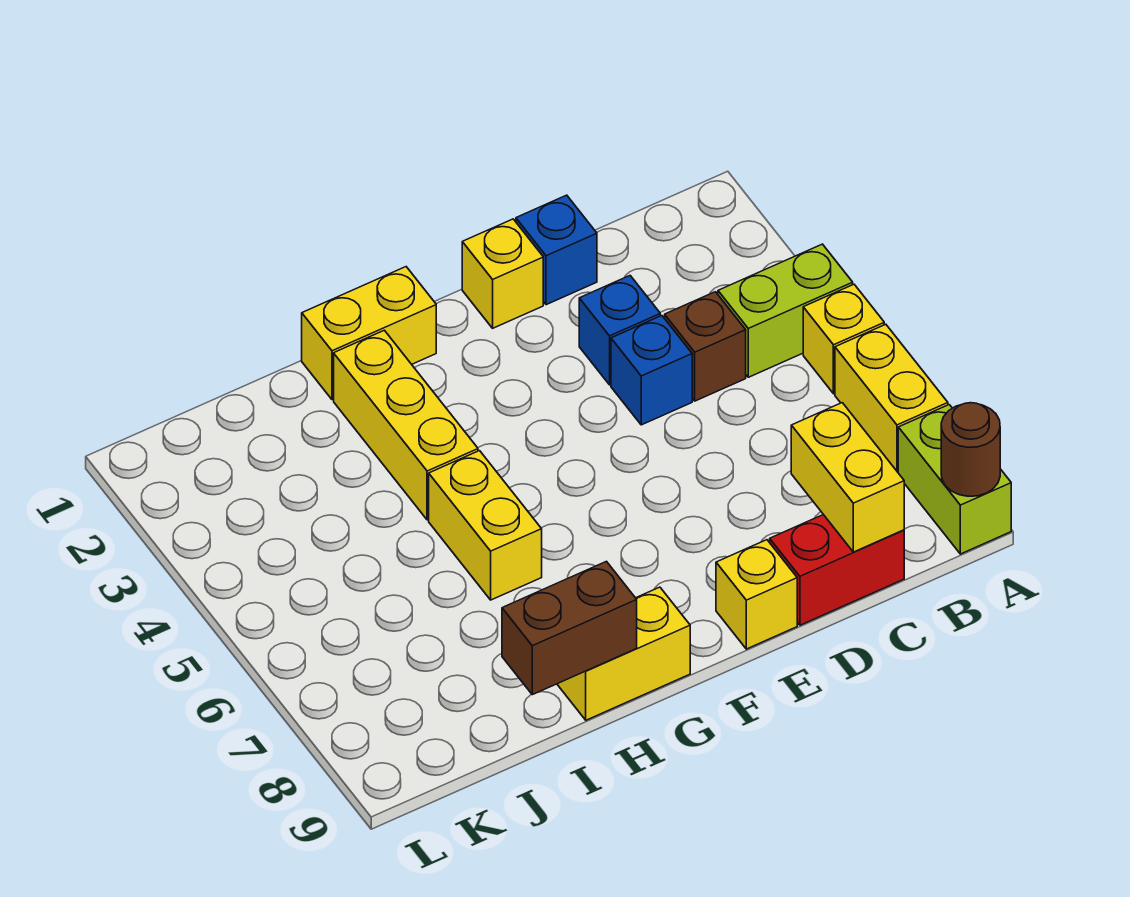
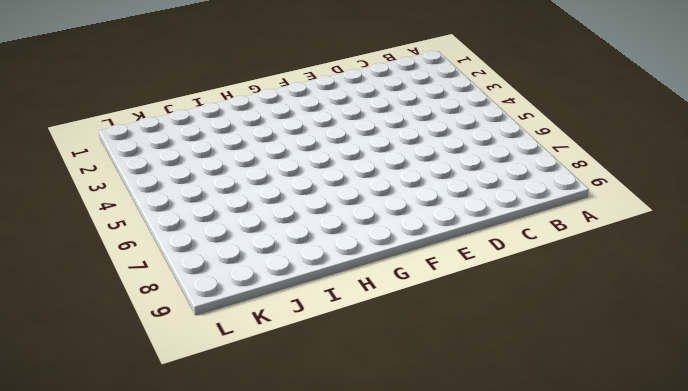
none -> lime 1x2 brick [718,244,853,377]
none -> yellow 1x1 brick [803,284,884,394]
none -> yellow 1x2 brick [835,324,948,472]

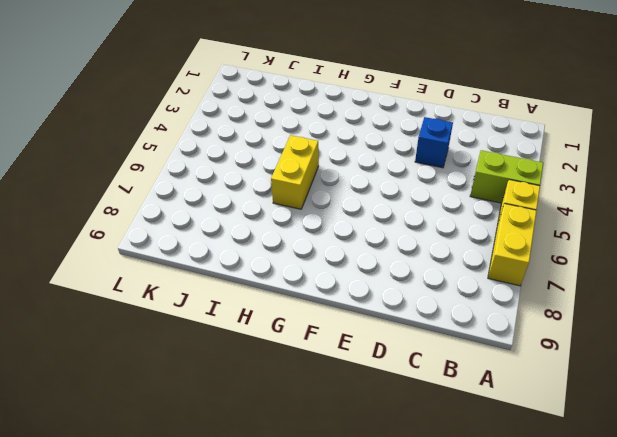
none -> lime 1x2 brick [898,405,1011,554]
none -> brown 1x1 brick [665,292,746,401]
none -> red 1x2 brick [770,515,904,625]

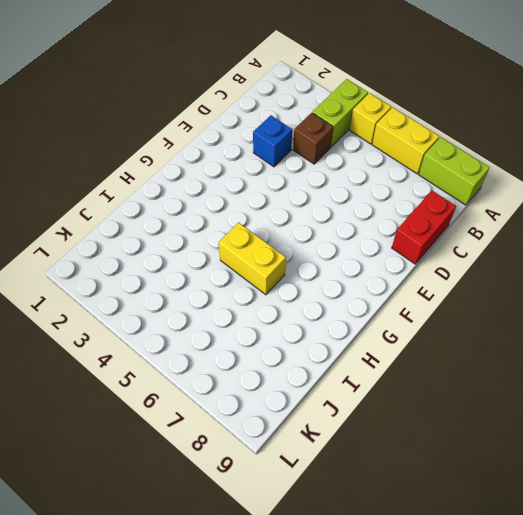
none -> blue 1x1 brick [516,195,597,305]
none -> blue 1x1 brick [611,316,692,425]
none -> yellow 1x1 brick [462,219,543,328]

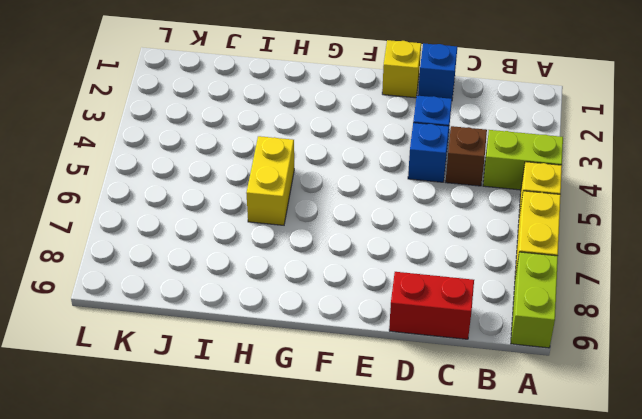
none -> yellow 1x1 brick [716,540,797,649]
none -> yellow 1x2 brick [302,267,436,400]
none -> yellow 1x2 brick [557,587,690,720]

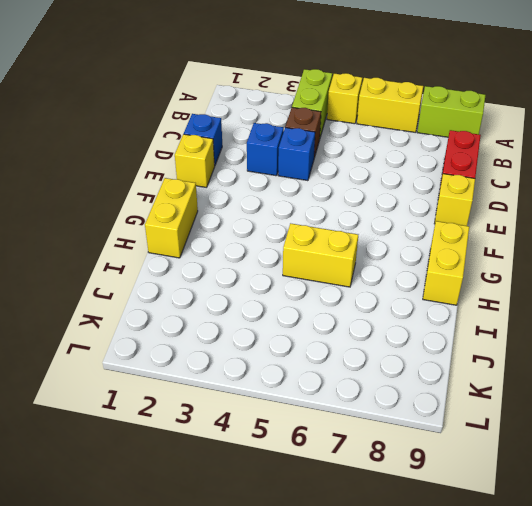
none -> yellow 1x3 brick [334,330,478,520]
none -> brown 1x1 round brick [941,403,1000,496]
none -> yellow 1x2 brick [791,403,904,552]

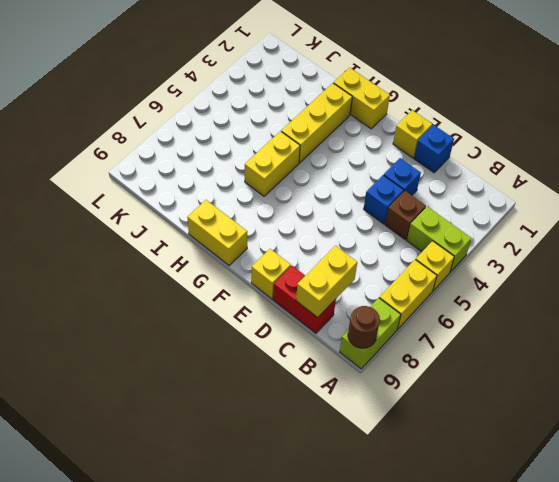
none -> brown 1x2 brick [502,561,637,695]

